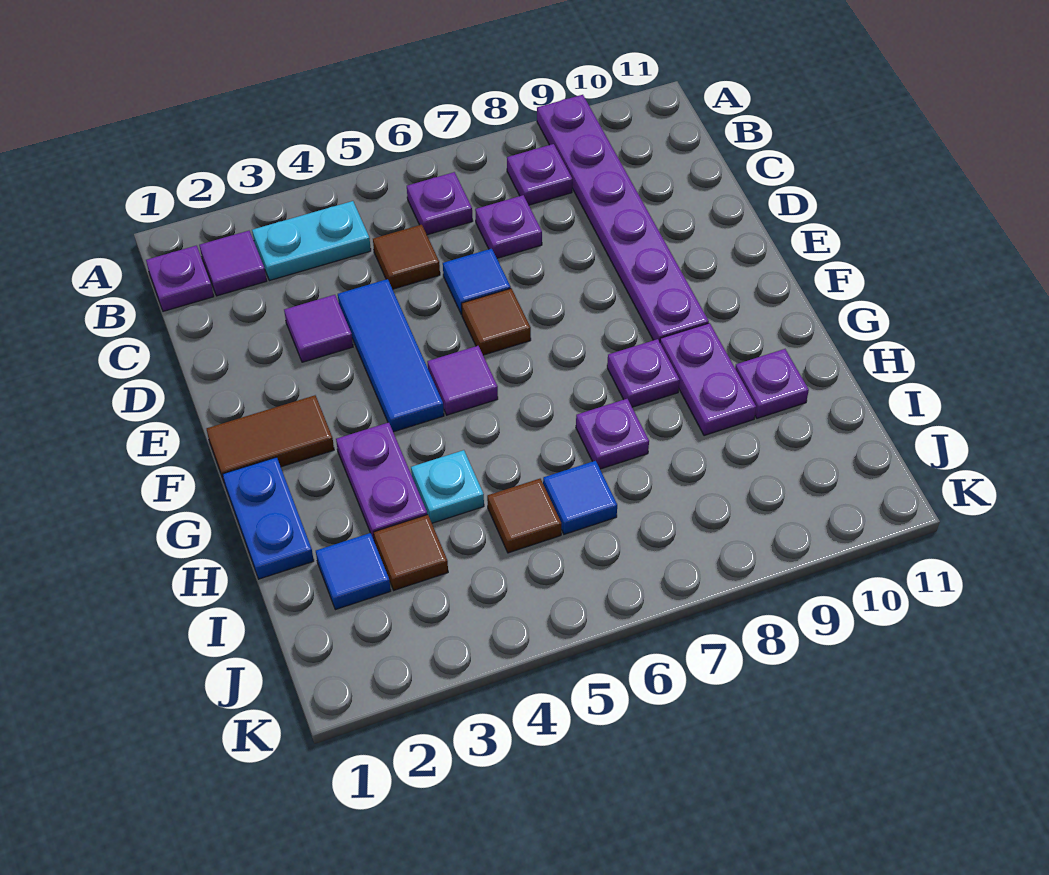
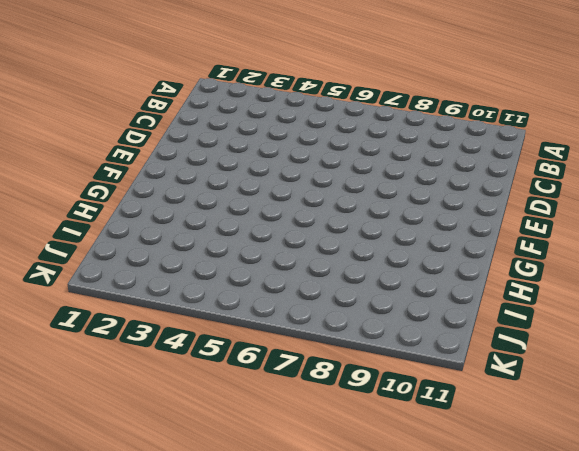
none -> purple 1x6 plate [537,95,709,342]
none -> purple 1x1 plate [146,246,214,311]
none -> purple 1x1 tile [199,231,267,296]

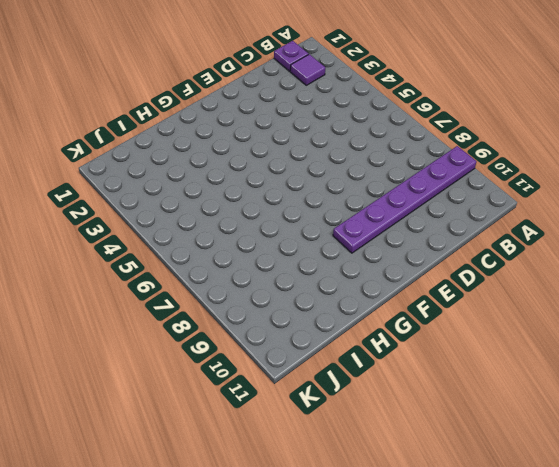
none -> cyan 1x2 plate [252,201,371,281]
none -> purple 1x1 plate [407,172,473,235]
none -> purple 1x1 plate [507,144,572,205]

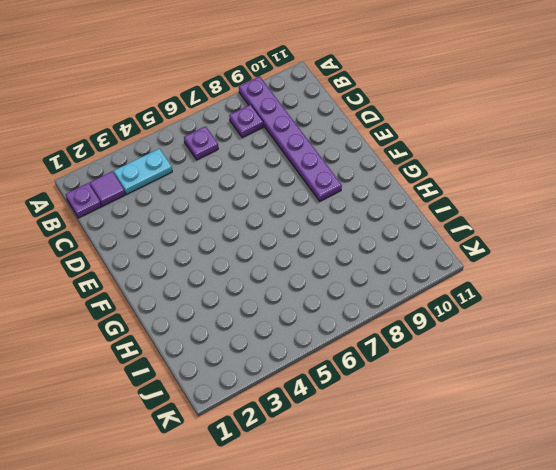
none -> brown 1x1 tile [373,225,440,289]
none -> purple 1x1 plate [475,195,542,258]
none -> purple 1x1 tile [284,295,353,362]

